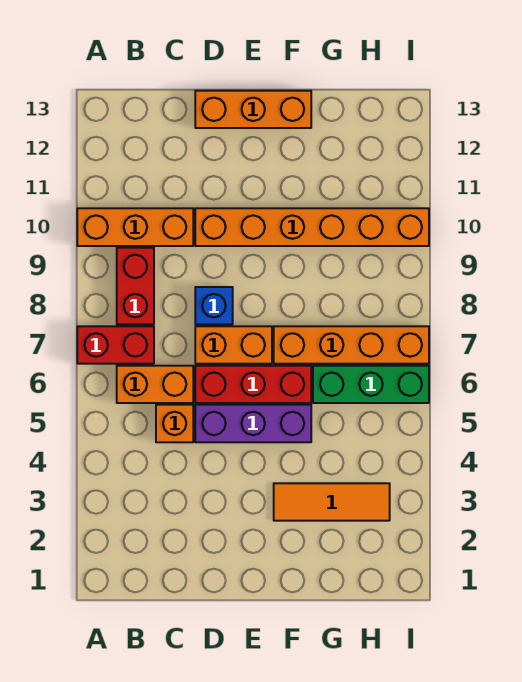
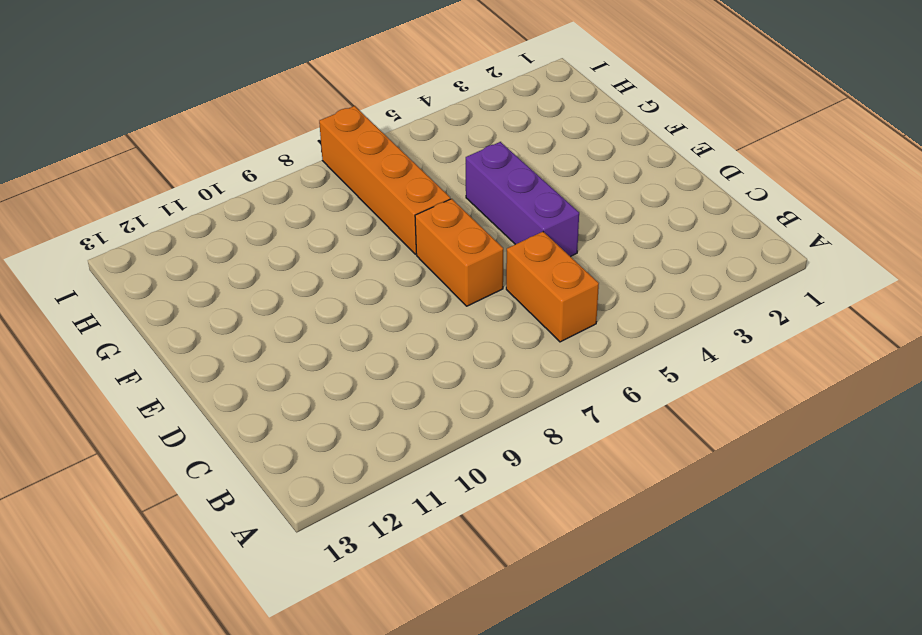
none -> red 1x2 brick [77,326,154,364]
none -> orange 1x3 brick [77,208,193,246]
none -> red 1x2 brick [117,248,154,324]

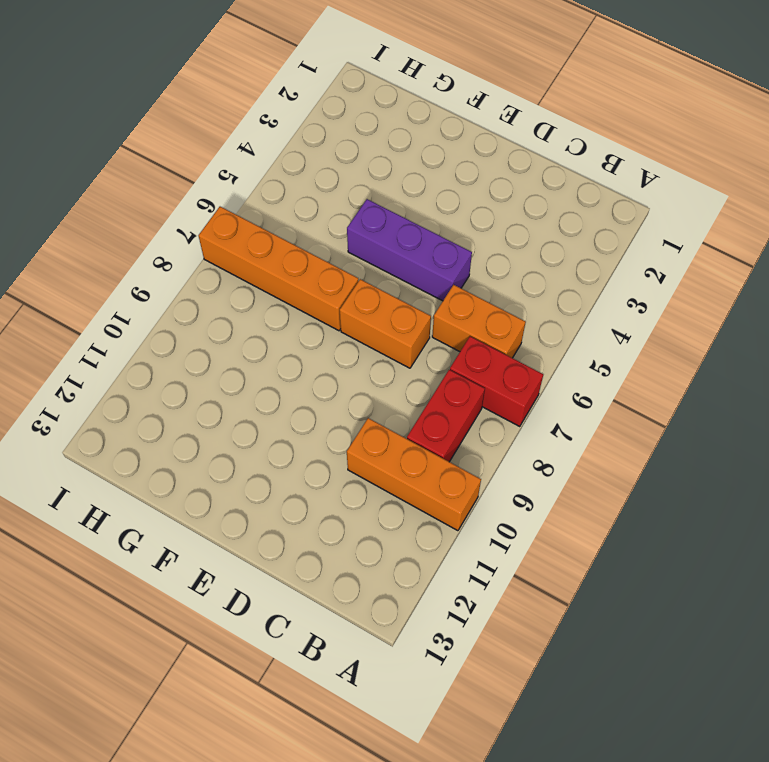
none -> orange 1x1 brick [156,405,193,442]
none -> red 1x3 brick [195,366,311,403]
none -> blue 1x1 brick [195,287,233,324]

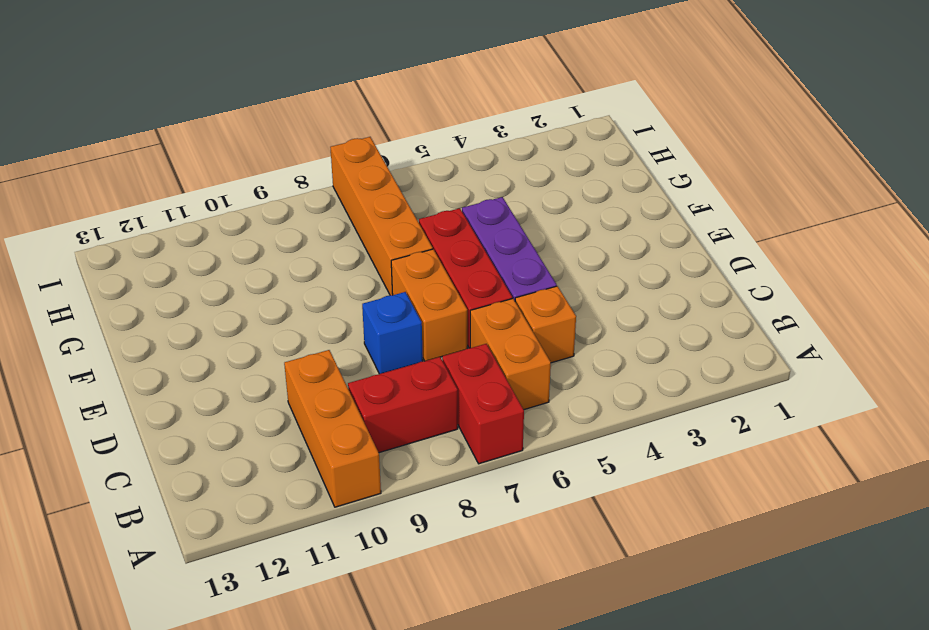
none -> orange 1x6 brick [195,208,429,246]
none -> orange 1x3 brick [195,91,311,128]
none -> orange 1x3 tile [274,483,390,521]

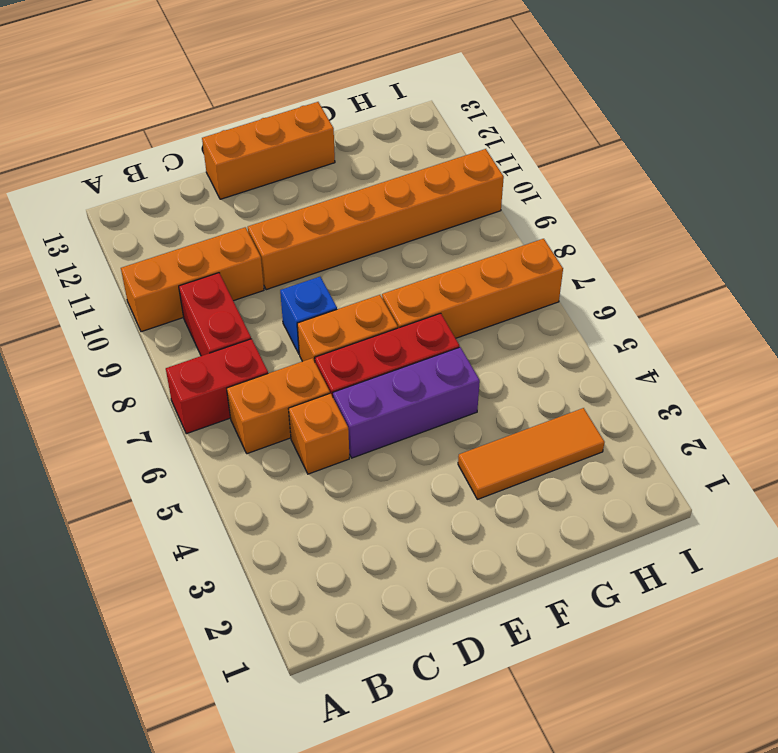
none -> green 1x3 brick [313,366,429,403]

